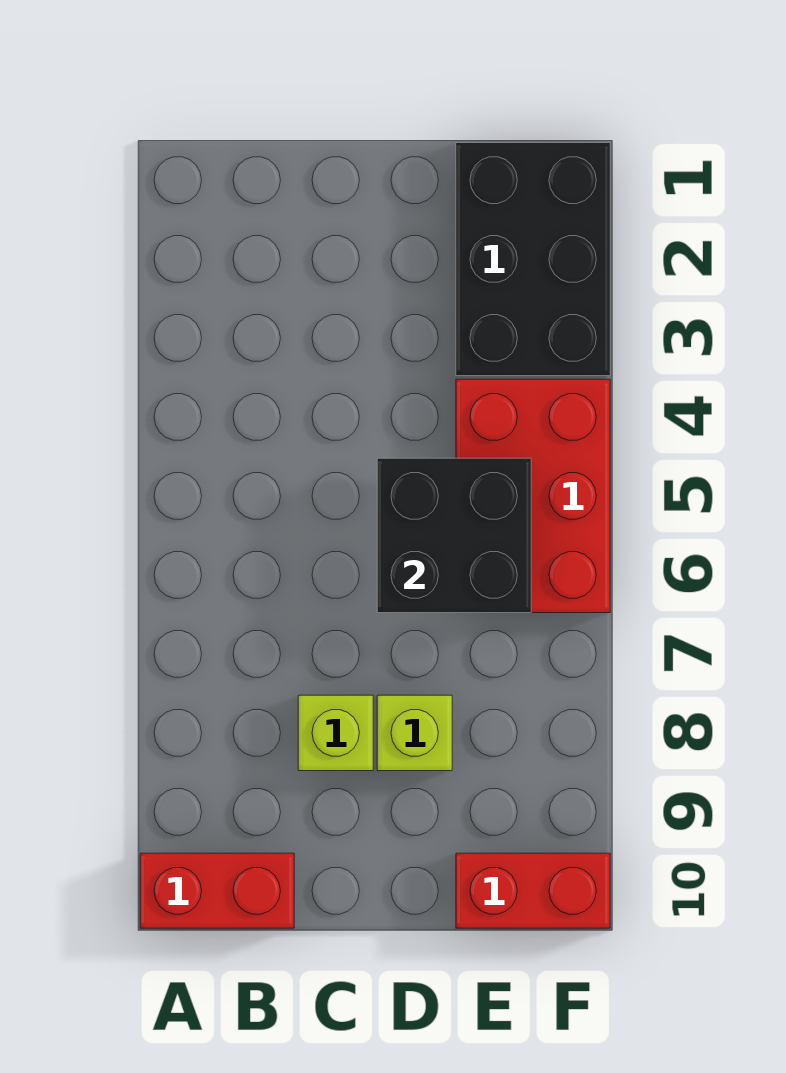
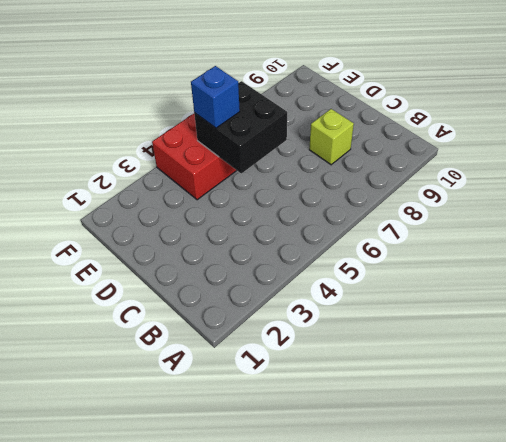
blue 1x1 brick [191,66,240,128] -> none
none -> red 1x2 brick [140,853,294,928]
none -> lime 1x1 brick [377,695,452,771]

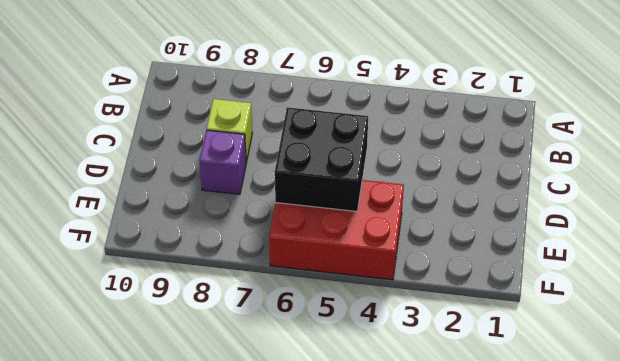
purple 1x1 brick [200,130,246,194] -> lime 1x1 brick [377,695,452,771]
none -> red 1x2 brick [140,853,294,928]
none -> black 2x3 brick [456,143,610,376]

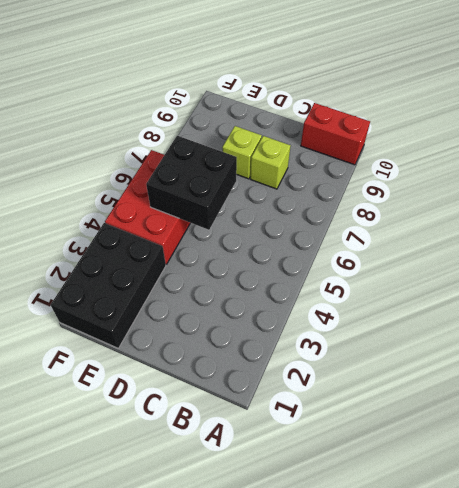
none -> red 1x2 brick [456,853,610,928]

